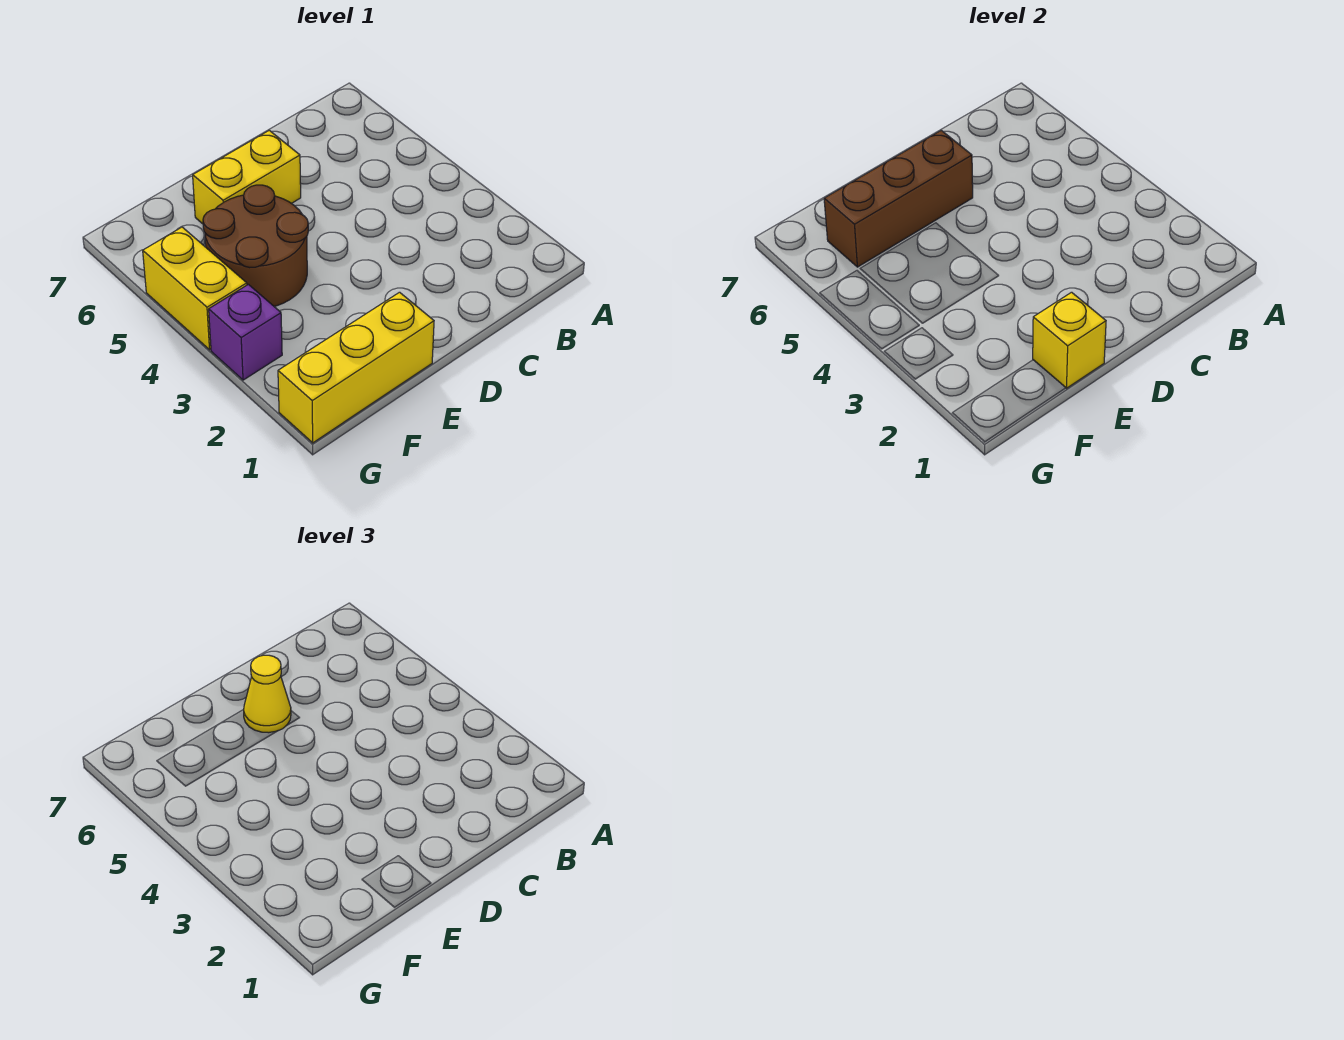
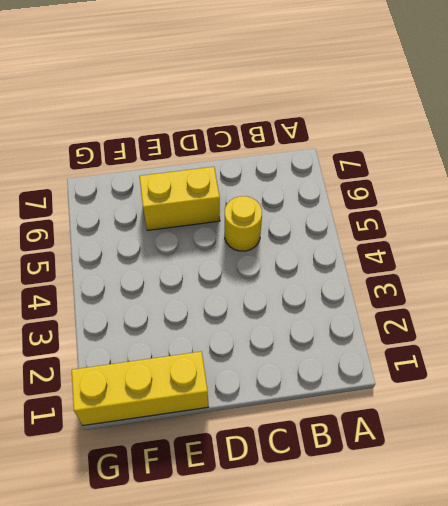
yellow 1x1 round brick [225,196,262,251] -> none
none -> brown 2x2 round brick [203,185,308,306]
none -> purple 1x1 brick [209,284,282,380]

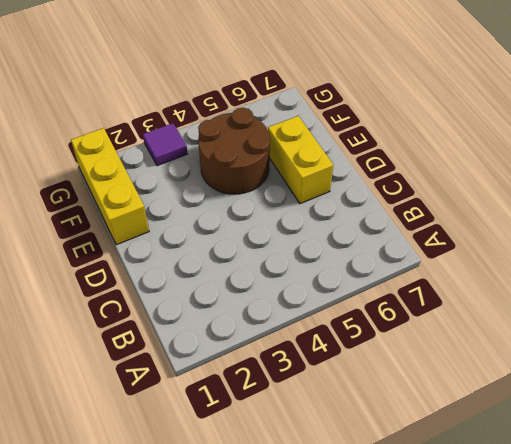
purple 1x1 tile [143,123,187,166] -> purple 1x1 brick [209,284,282,380]
none -> yellow 1x2 brick [143,227,247,350]
none -> brown 1x3 brick [824,130,973,267]

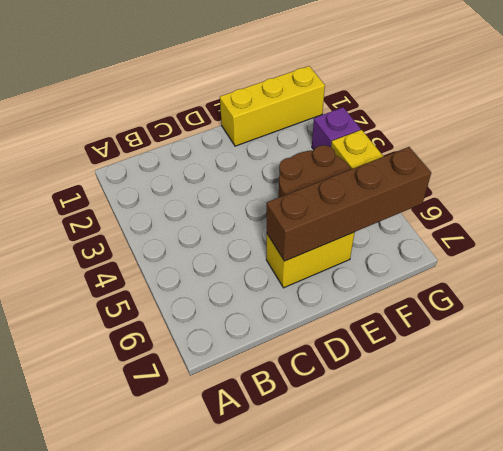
brown 1x4 brick [267,147,431,261] -> brown 1x3 brick [824,130,973,267]
none -> yellow 1x1 brick [1033,292,1106,388]
none -> yellow 1x1 cone [244,655,291,733]

